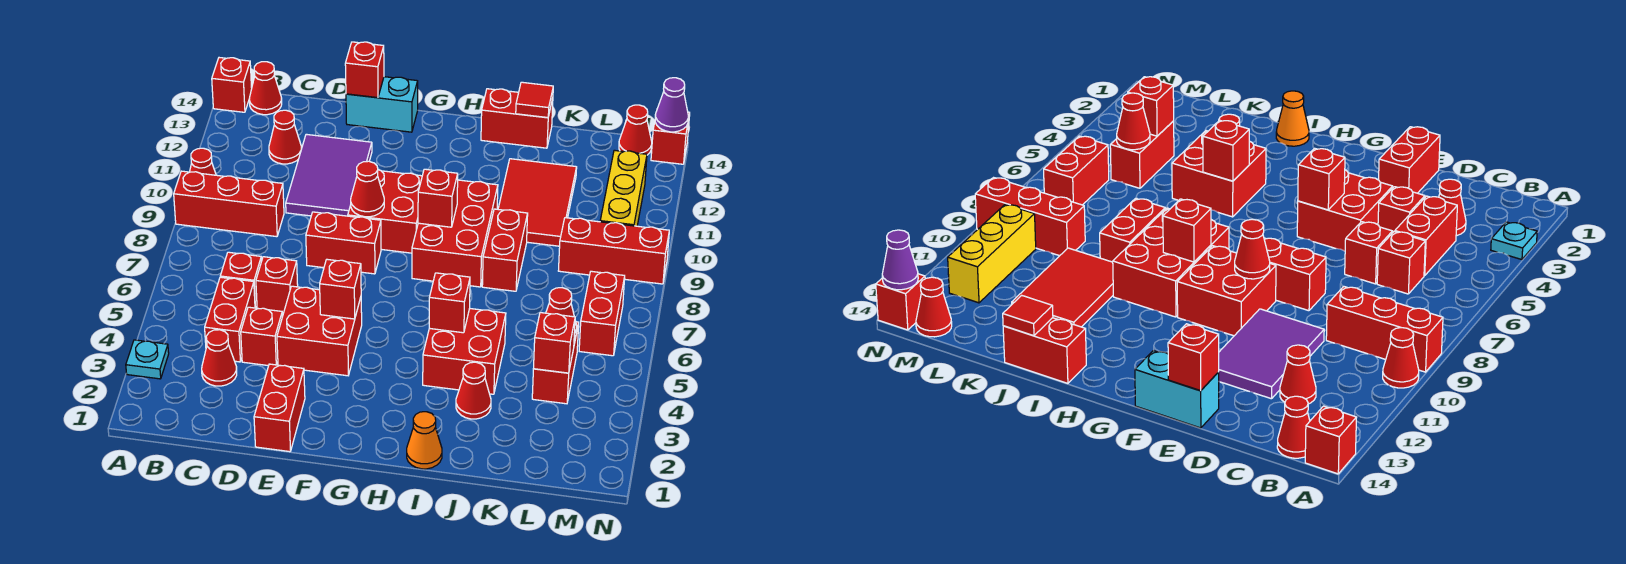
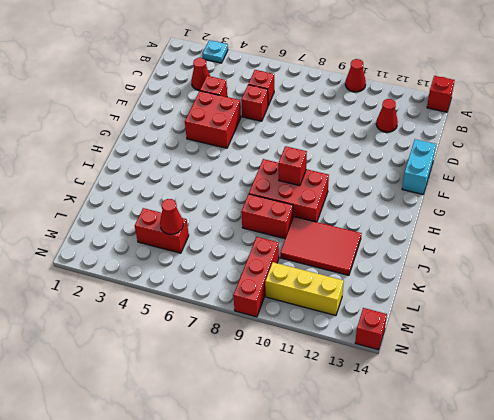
none -> red 1x3 brick [174,171,284,237]
none -> red 1x1 cone [249,62,282,115]
none -> red 1x2 brick [205,277,255,362]
none -> purple 2x3 tile [286,134,372,216]

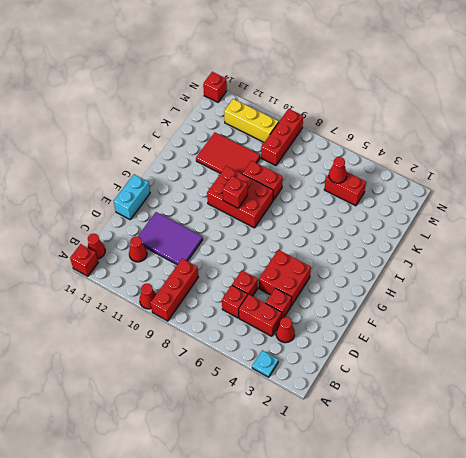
none -> red 1x2 brick [254,364,305,452]
none -> red 1x2 brick [306,212,381,274]
none -> red 2x2 brick [348,170,422,253]
none -> orange 1x1 cone [407,412,442,469]

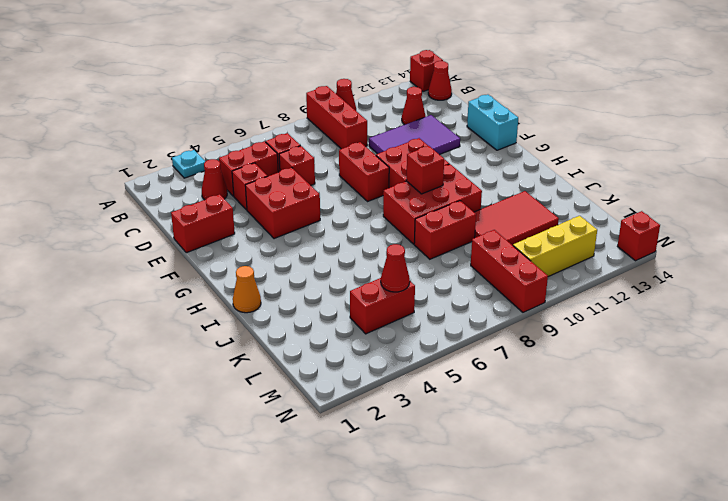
none -> red 2x2 brick [423,308,506,394]
none -> red 1x2 brick [481,89,553,148]
none -> red 1x1 cone [456,362,491,419]
none -> red 1x2 brick [579,271,625,356]

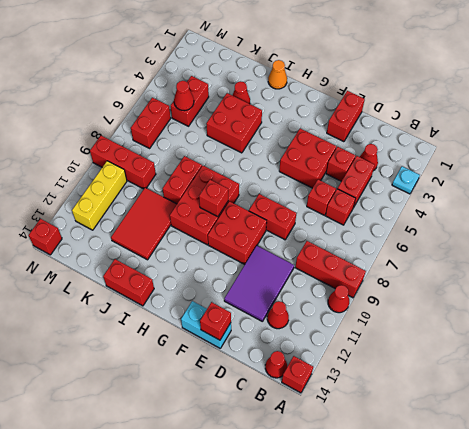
none -> red 1x1 cone [619,105,652,155]
none -> red 1x1 brick [320,259,361,319]
none -> red 1x1 cone [351,161,384,217]
none -> red 1x1 brick [429,273,470,333]

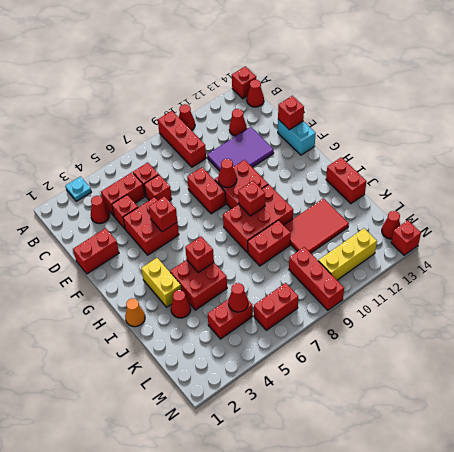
yellow 1x2 brick [141,258,181,307] -> none
none -> red 1x1 tile [516,82,553,118]
none -> red 1x1 brick [534,313,575,373]
none -> purple 1x1 cone [655,78,688,132]

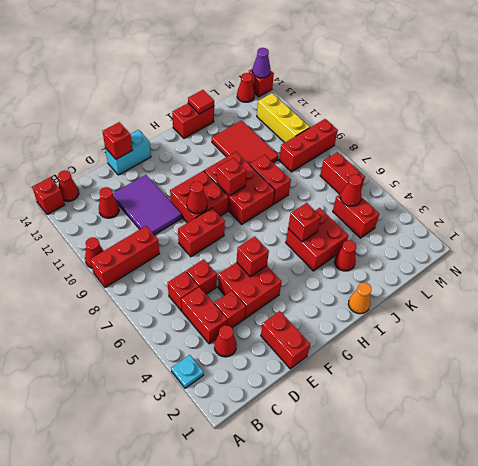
none -> red 1x1 brick [534,313,575,373]

